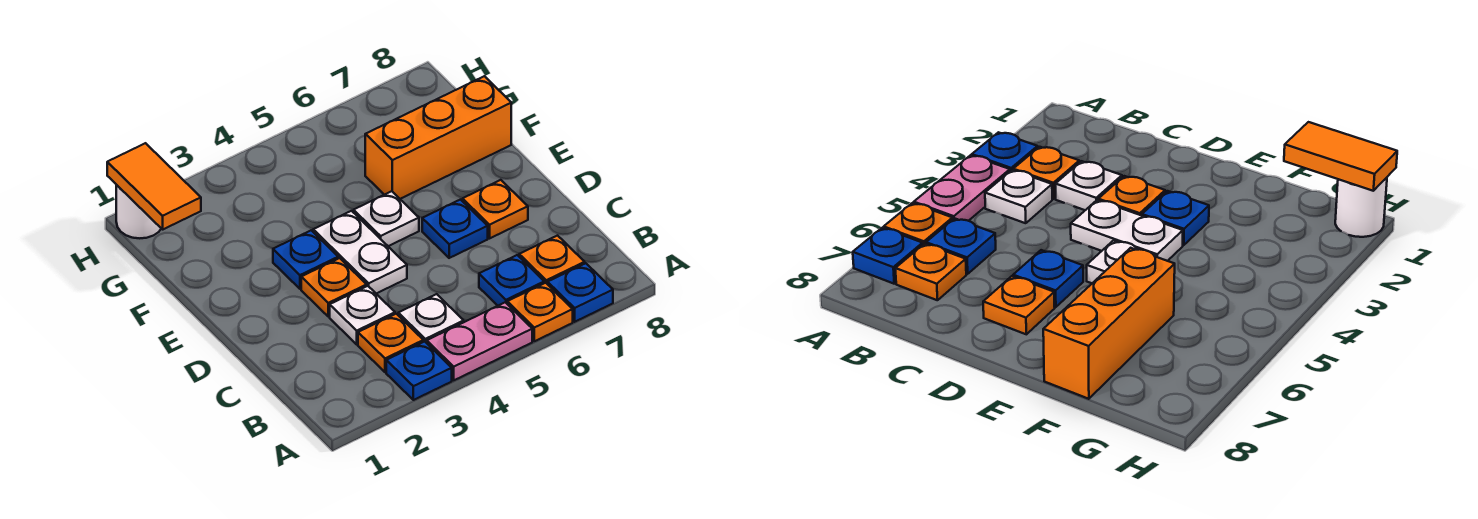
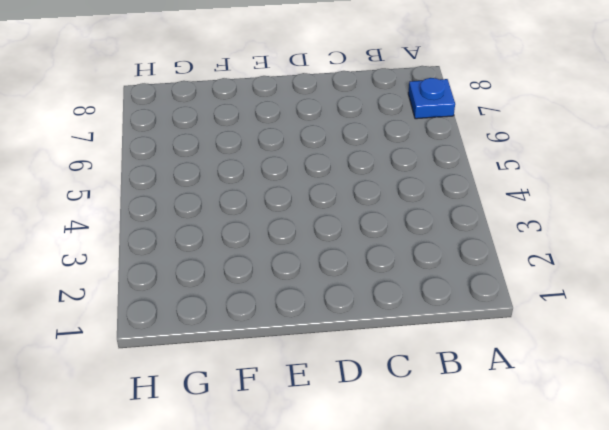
none -> blue 1x1 plate [386,341,452,400]
none -> pink 1x2 plate [427,302,532,380]
none -> orange 1x1 plate [507,283,573,341]

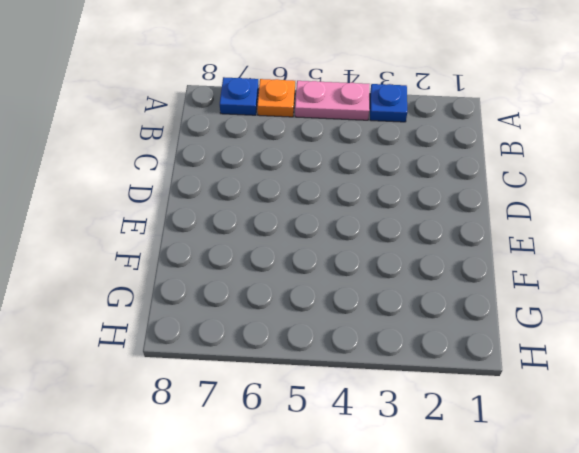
none -> orange 1x1 plate [358,314,423,372]
none -> white 1x1 plate [398,294,464,343]
none -> blue 1x1 plate [479,255,544,306]

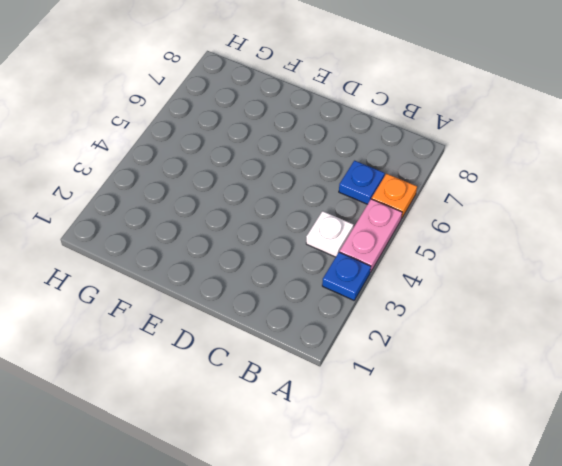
none -> blue 1x1 plate [548,263,613,322]
none -> orange 1x1 plate [358,314,423,372]
none -> orange 1x1 plate [519,236,585,284]

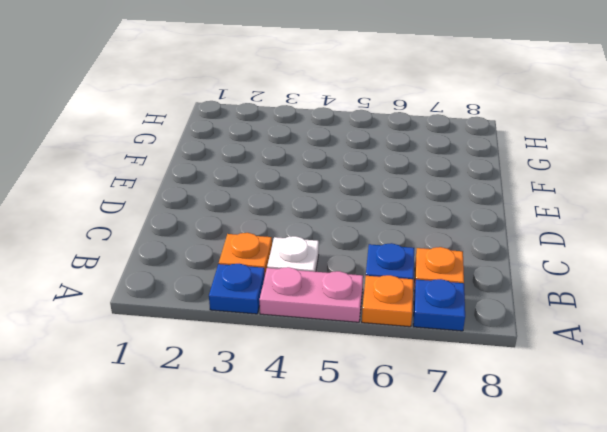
none -> white 1x1 plate [330,286,395,344]
none -> orange 1x1 plate [301,258,367,317]
none -> white 1x2 plate [313,211,407,294]

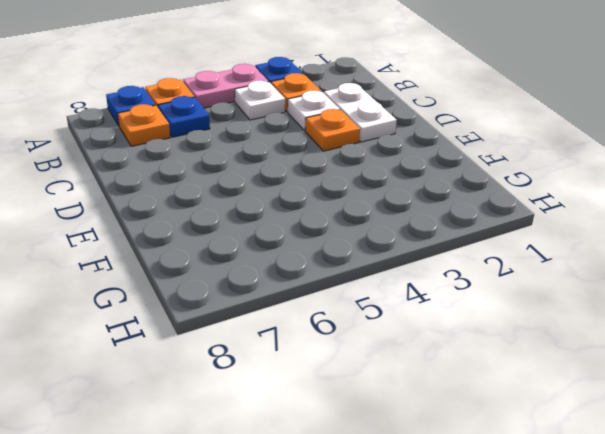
white 1x2 plate [324,83,397,142] -> white 1x2 plate moved to [313,211,407,294]
none -> blue 1x1 plate [422,200,488,258]
none -> orange 1x1 plate [463,180,528,238]
none -> blue 1x1 plate [273,230,338,289]

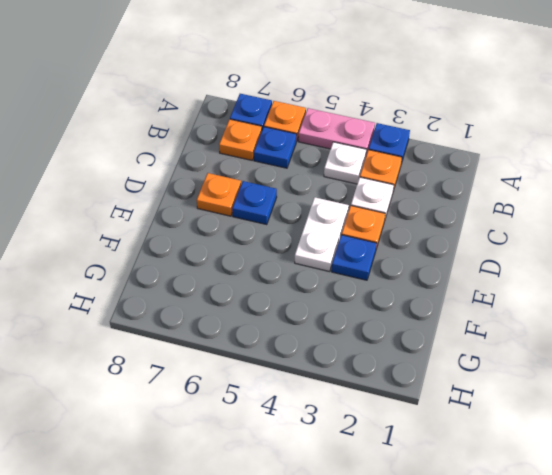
none -> white 1x1 plate [354,191,419,246]
none -> orange 1x3 brick [365,76,511,199]
none -> white 1x1 round brick [116,185,161,238]

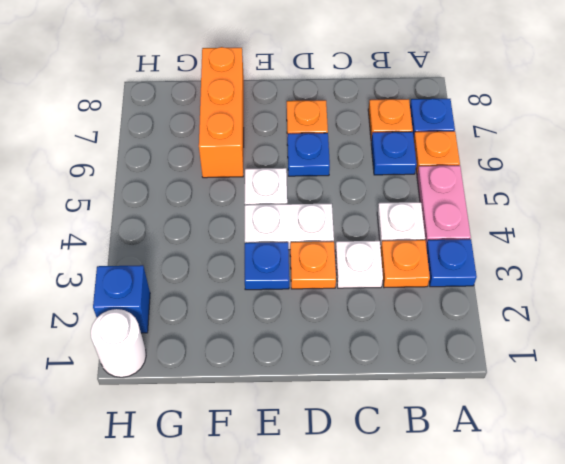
blue 1x1 brick [93,265,150,333] -> none
none -> orange 1x2 tile [107,143,201,229]

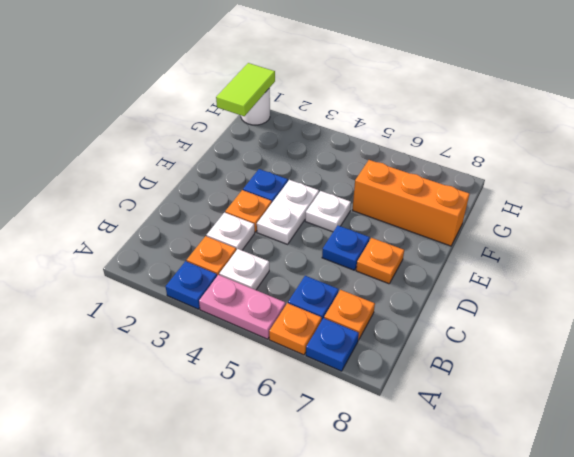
lime 1x2 tile [216,63,275,116] -> orange 1x2 tile [107,143,201,229]

